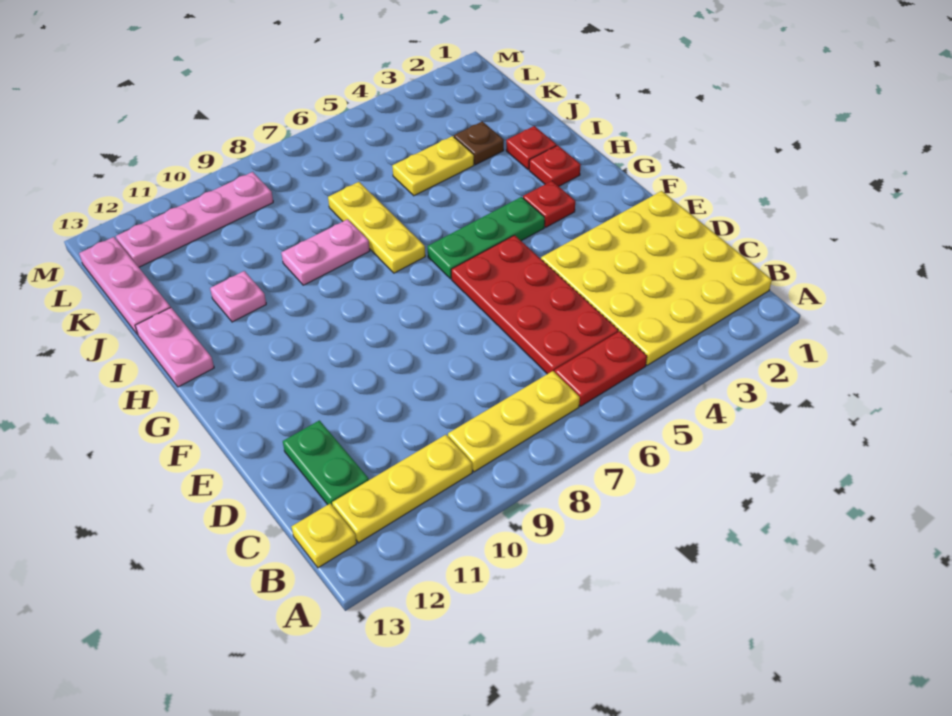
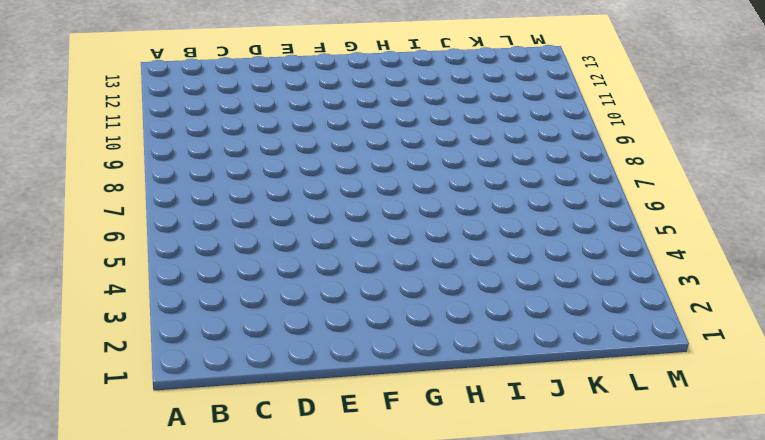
none -> yellow 4x4 plate [541,191,772,365]
none -> red 1x2 plate [555,331,647,406]
none -> yellow 1x3 plate [448,371,580,472]

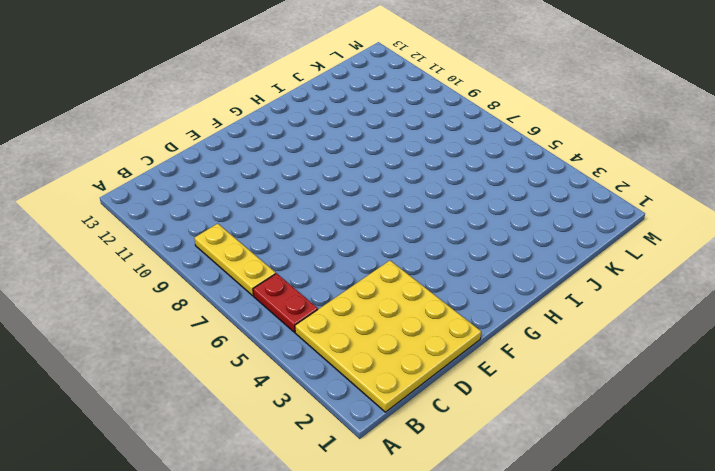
none -> yellow 1x3 plate [332,435,472,543]
none -> yellow 1x1 plate [291,504,357,568]
none -> red 2x4 plate [451,235,618,374]

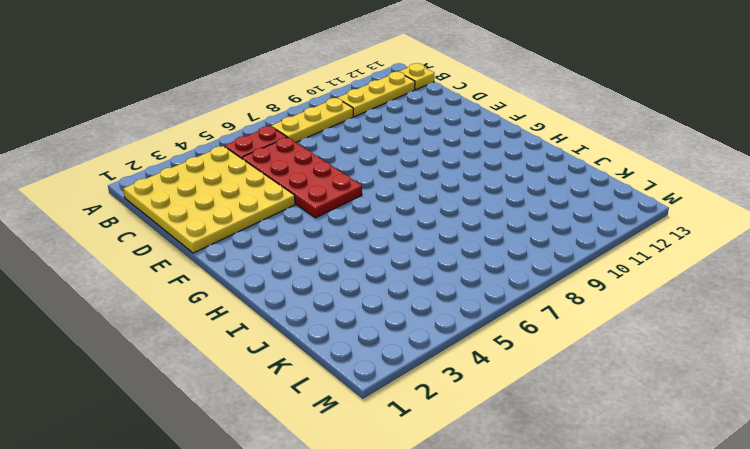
none -> green 1x2 plate [283,420,369,506]
none -> red 1x1 plate [523,181,575,227]
none -> green 1x3 plate [427,197,545,279]

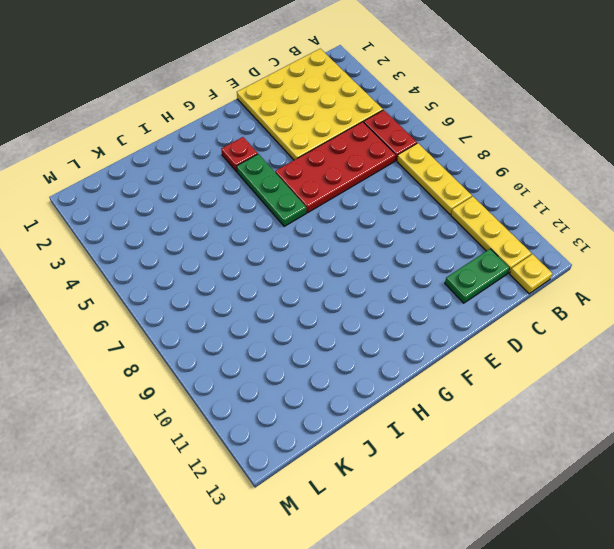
none -> red 1x1 plate [529,145,581,186]
none -> yellow 1x3 plate [328,182,425,273]
none -> pink 1x2 plate [135,308,214,387]

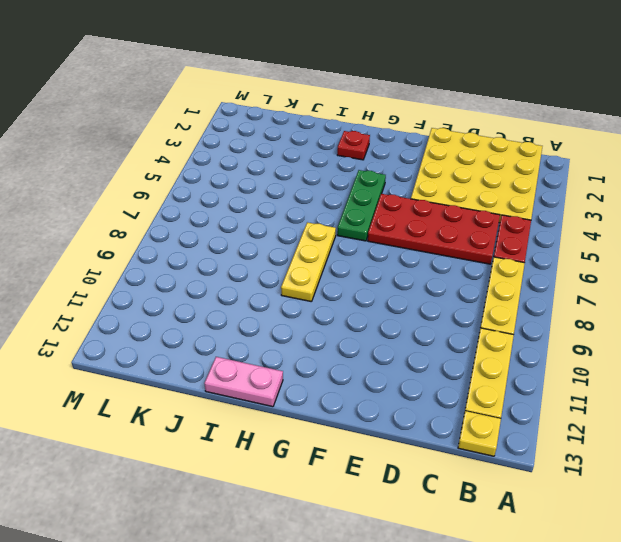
yellow 1x3 plate [281,222,336,302] -> yellow 1x3 plate turned to [328,182,425,273]
none -> green 1x2 plate [283,420,369,506]
none -> red 1x1 plate [523,181,575,227]
none -> red 1x1 plate [506,126,557,170]

